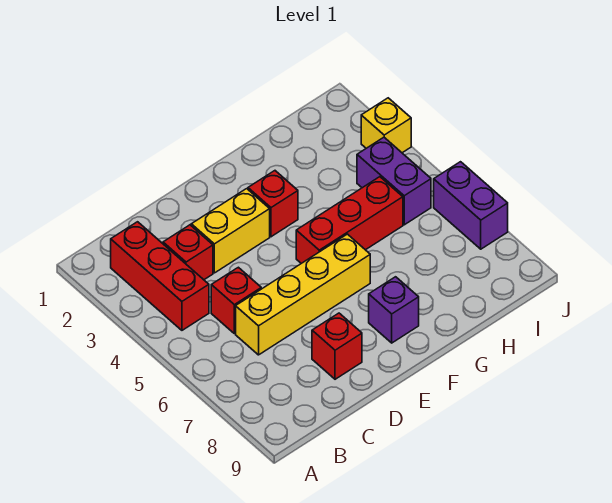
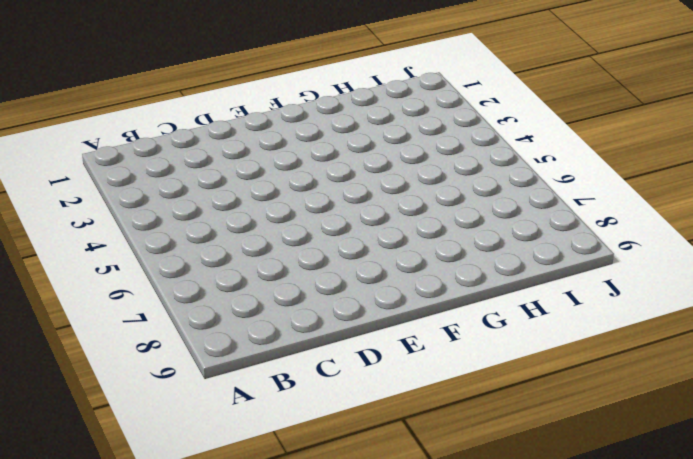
none -> red 1x3 brick [111,222,209,330]
none -> red 1x1 brick [163,225,213,280]
none -> red 1x1 brick [211,267,261,334]

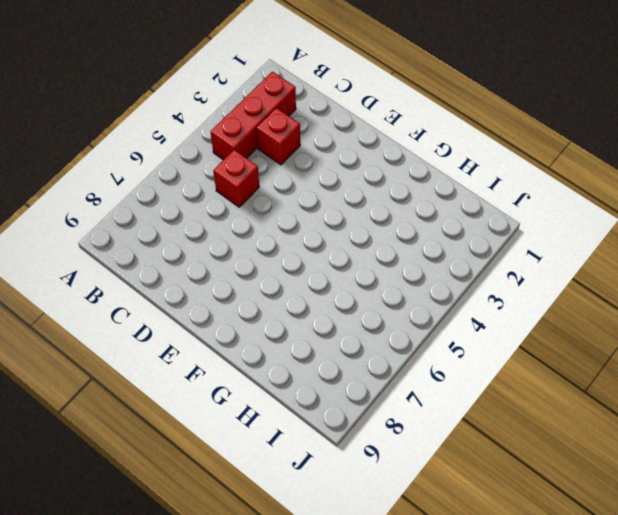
none -> yellow 1x4 brick [236,234,370,355]
none -> yellow 1x2 brick [191,189,270,273]
none -> red 1x1 brick [312,313,362,379]

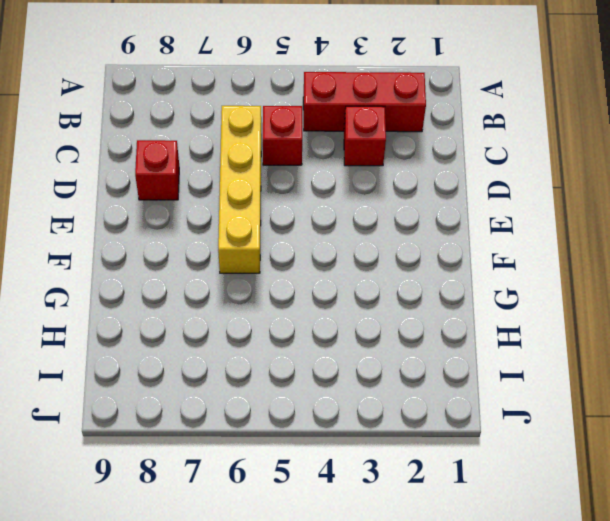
none -> yellow 1x2 brick [191,189,270,273]
none -> red 1x1 brick [248,171,298,237]
none -> red 1x3 brick [296,177,403,263]

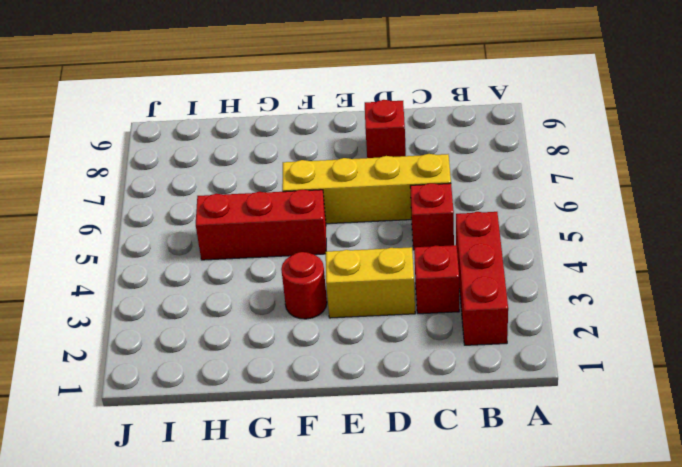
red 1x1 round brick [281,252,327,319] -> red 1x1 brick [248,171,298,237]
none -> purple 1x1 brick [369,277,419,343]
none -> purple 1x2 brick [357,137,431,225]
none -> yellow 1x1 brick [361,98,411,153]

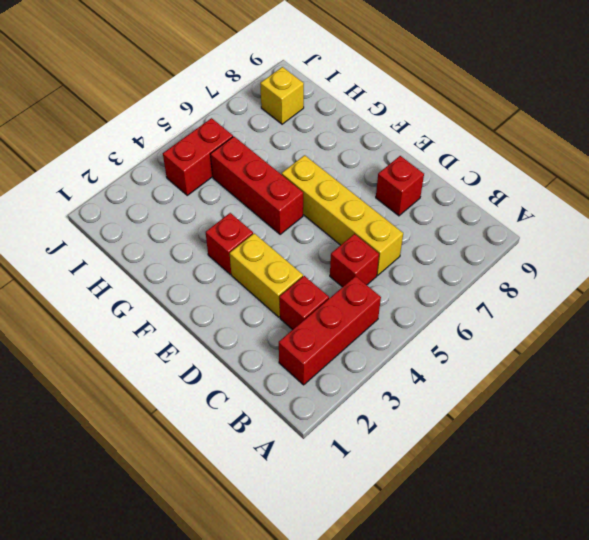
red 1x2 brick [163,118,233,195] -> purple 1x2 brick [357,137,431,225]
yellow 1x1 brick [260,67,304,124] -> yellow 1x1 brick moved to [361,98,411,153]
none -> purple 1x1 brick [369,277,419,343]
none -> purple 1x2 brick [434,162,508,249]

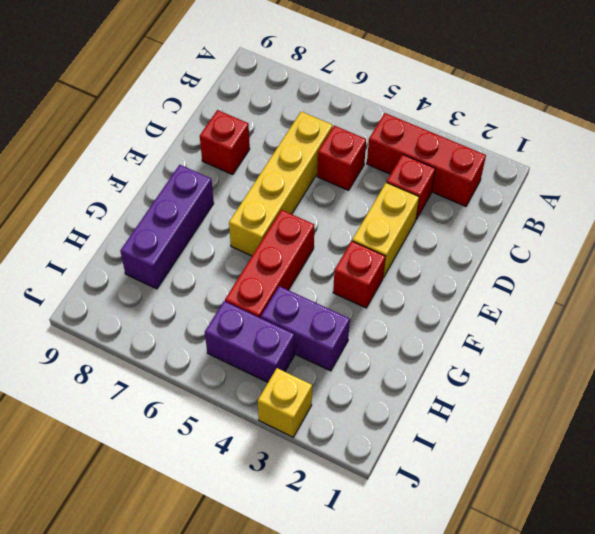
purple 1x3 brick [120,165,214,289] -> purple 1x1 brick [369,277,419,343]
purple 1x2 brick [261,286,350,371] -> purple 1x2 brick moved to [434,162,508,249]

